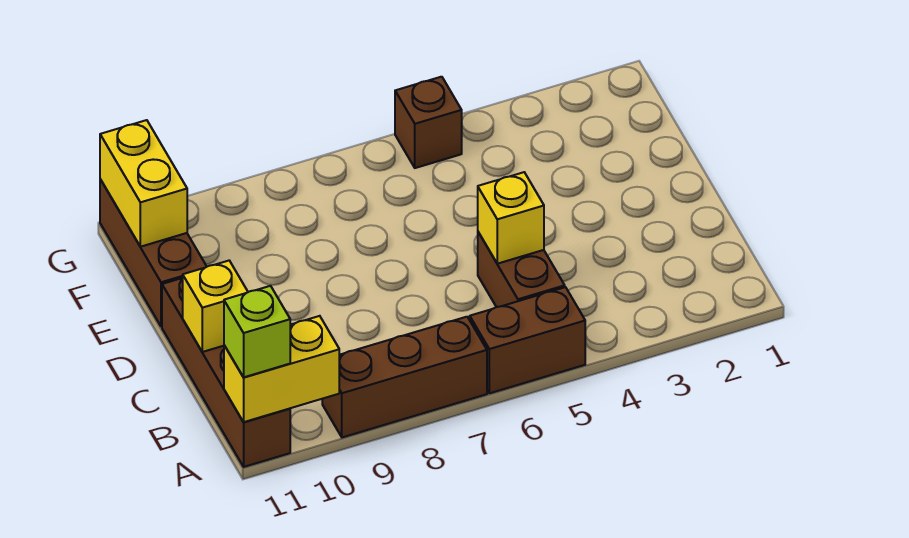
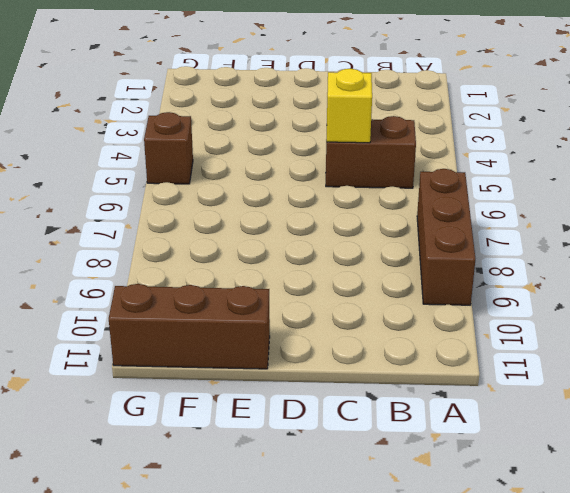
none -> brown 1x2 brick [470,287,585,393]
none -> brown 1x4 brick [162,278,290,467]

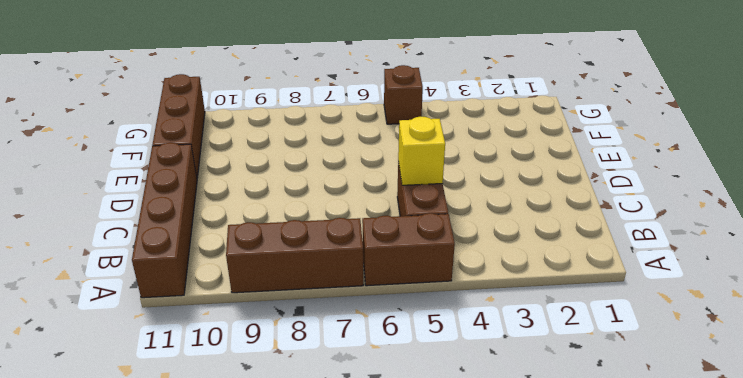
none -> yellow 1x2 brick [224,316,339,422]
none -> yellow 1x1 brick [183,261,248,352]

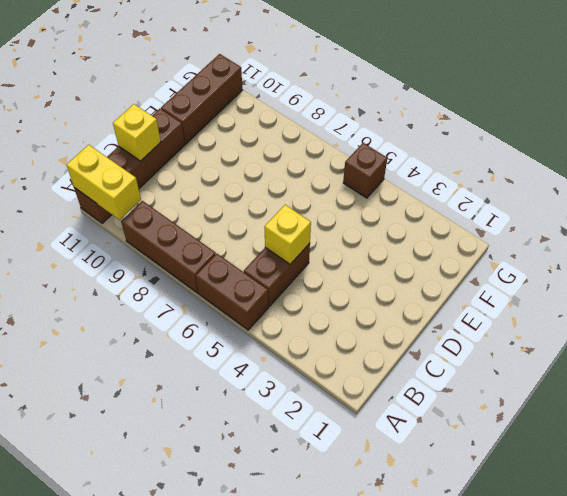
none -> yellow 1x2 brick [100,120,187,247]
none -> lime 1x1 brick [224,286,290,377]

